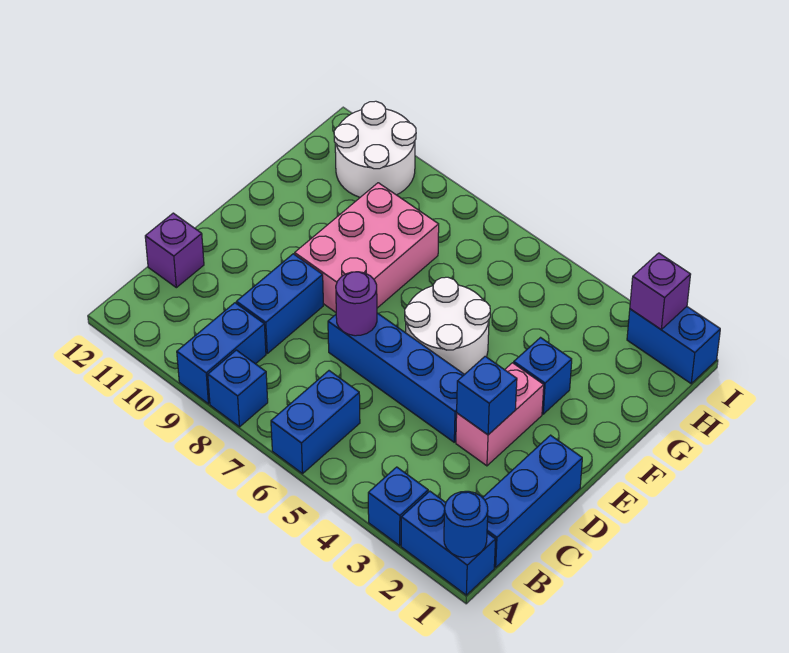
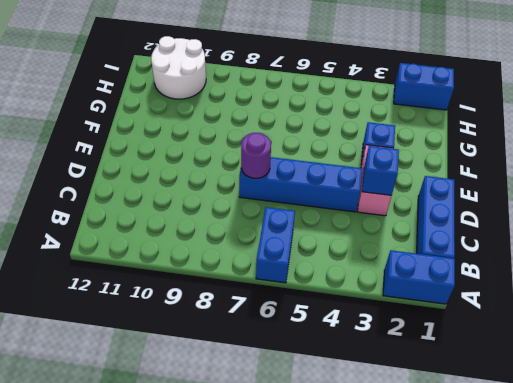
none -> blue 1x1 brick [368,467,428,546]
none -> blue 1x1 brick [208,350,268,427]
none -> blue 1x2 brick [177,303,266,404]

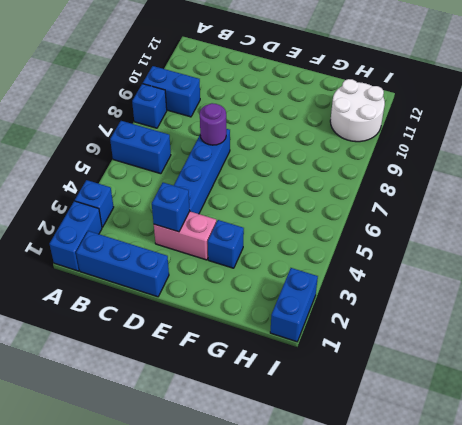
none -> blue 1x2 brick [236,254,323,353]
none -> purple 1x1 brick [145,213,204,288]
none -> white 2x2 round brick [405,277,490,374]

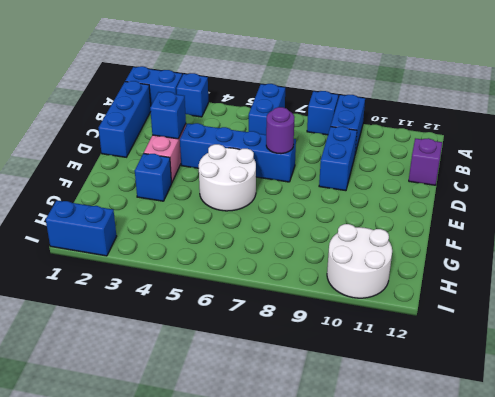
none -> pink 2x3 brick [295,183,439,312]
none -> blue 1x1 round brick [444,491,488,558]
none -> purple 1x1 brick [630,253,691,329]

